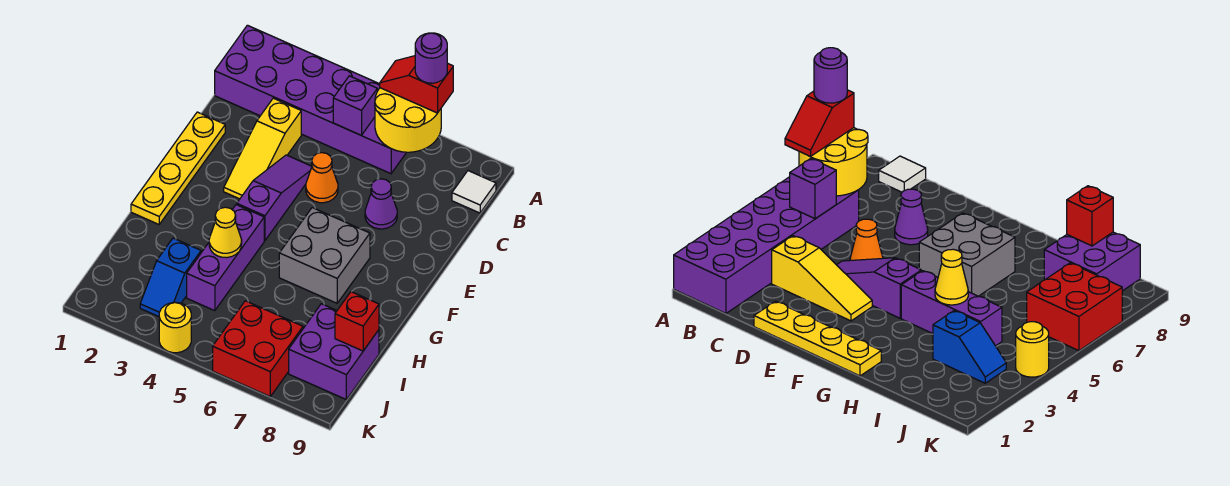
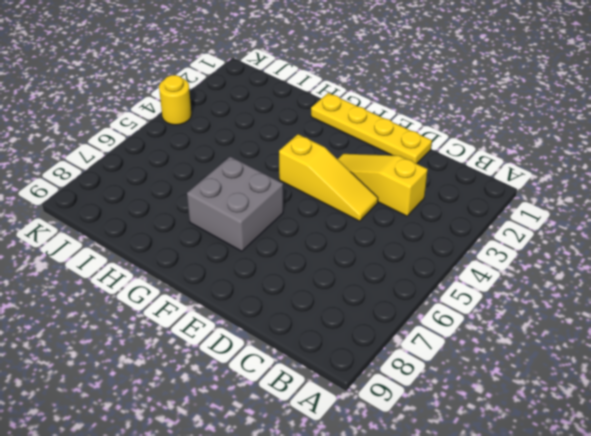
yellow 1x3 slope [279,134,378,221] -> purple 1x3 slope [237,155,312,241]
none -> purple 2x6 brick [215,25,407,174]
none -> white 1x1 tile [452,171,496,213]
none -> orange 1x1 cone [306,153,338,203]

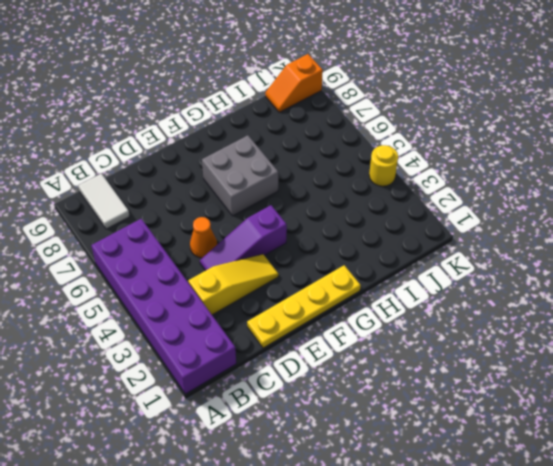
white 1x2 tile [78,174,130,229] -> white 1x1 tile [452,171,496,213]
orange 1x2 slope [265,54,323,112] -> purple 2x2 brick [289,304,379,399]
none -> purple 1x1 cone [365,179,397,229]
none -> purple 1x3 brick [187,205,264,311]
none -> blue 1x2 slope [140,238,201,317]

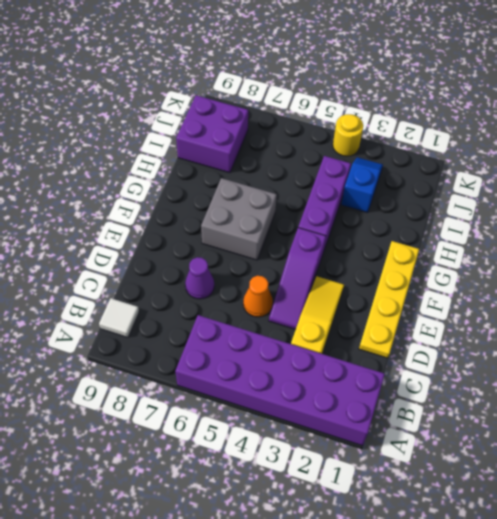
none -> red 2x2 brick [213,301,303,396]
none -> yellow 2x2 round brick [375,88,441,152]
none -> purple 1x1 brick [333,76,377,135]

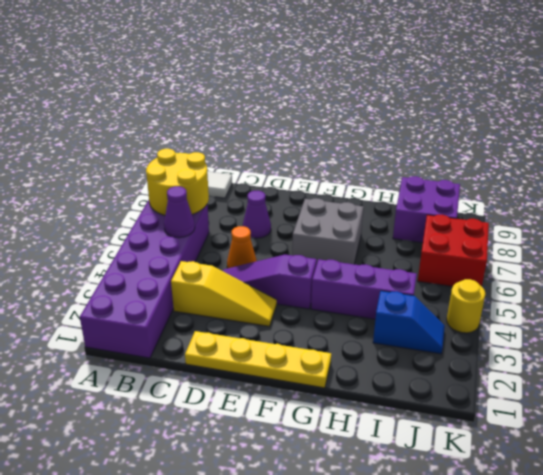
purple 1x1 cone [164,186,195,238] -> purple 1x1 brick [333,76,377,135]
none -> yellow 1x1 cone [209,207,242,258]
none -> red 1x1 brick [335,292,379,351]
none -> red 1x2 slope [380,56,453,113]

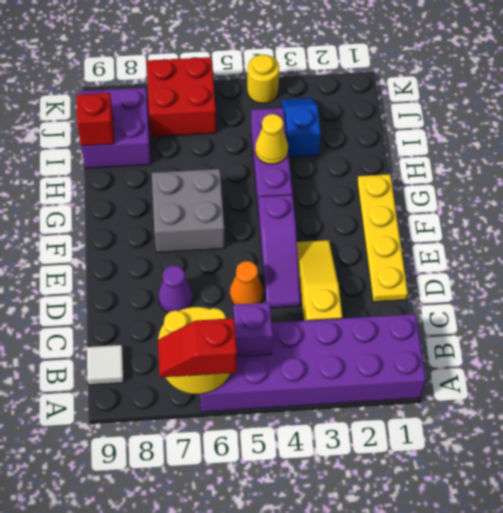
red 1x2 slope [158,318,237,377] -> red 1x2 slope turned to [380,56,453,113]
none -> purple 1x1 round brick [415,33,447,83]

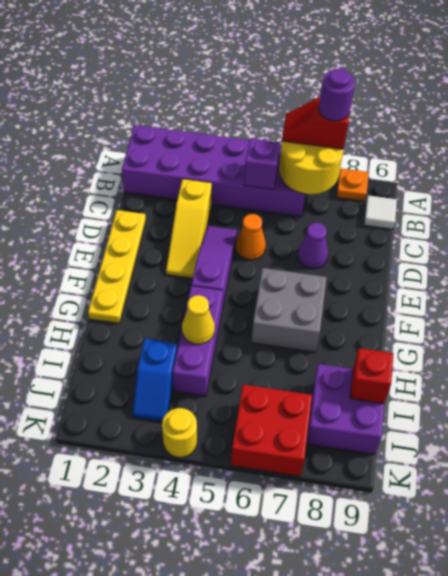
orange 1x1 plate [337,168,369,201] -> none

